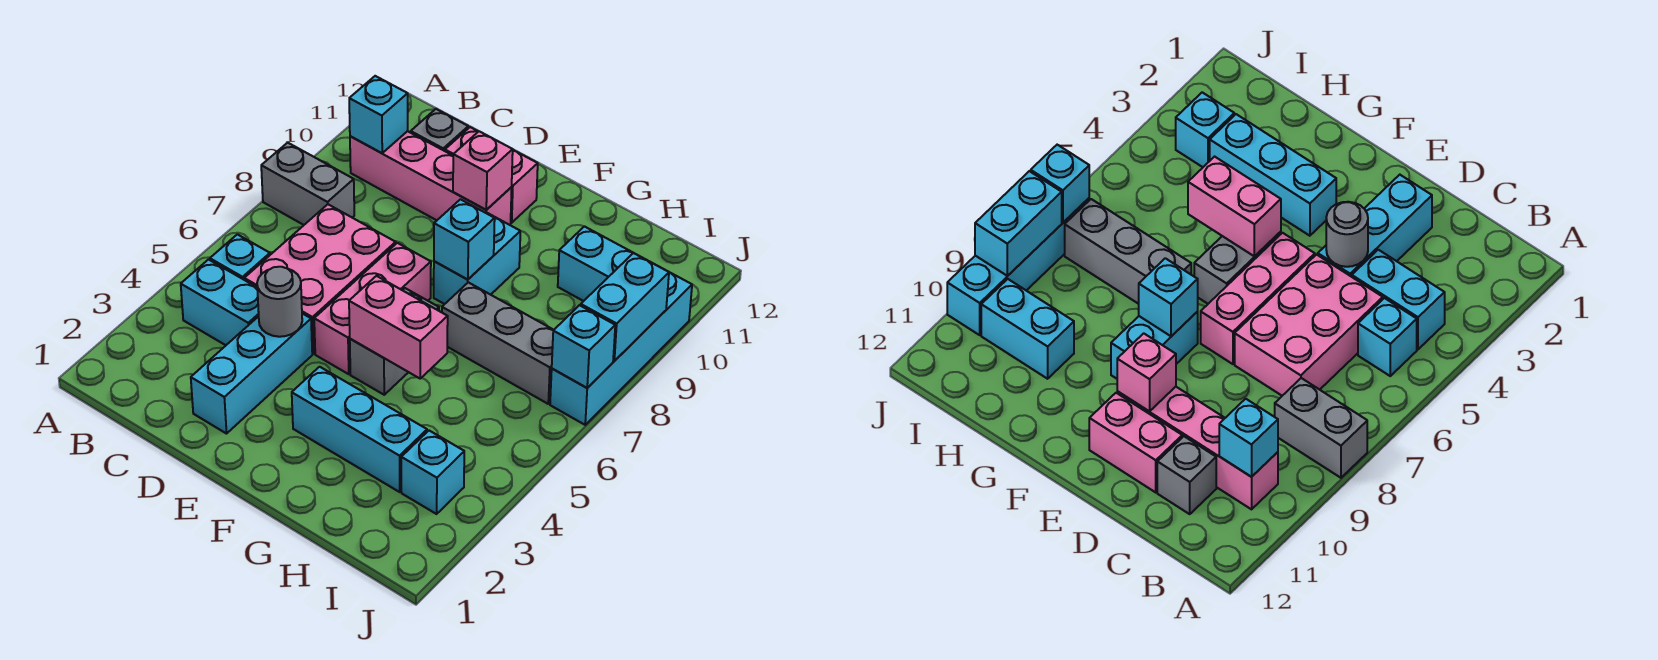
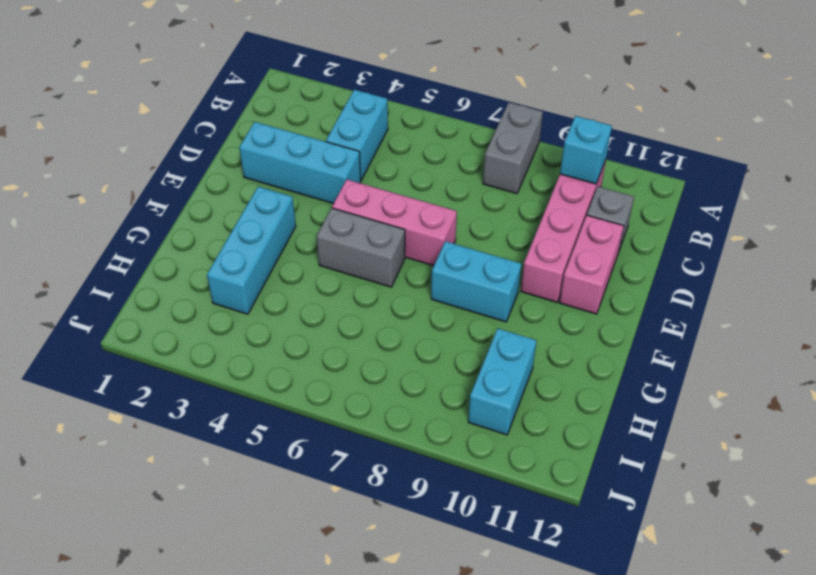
none -> cyan 1x1 brick [210,234,270,280]
none -> pink 2x3 brick [244,204,396,354]
none -> grey 1x3 brick [442,282,553,404]

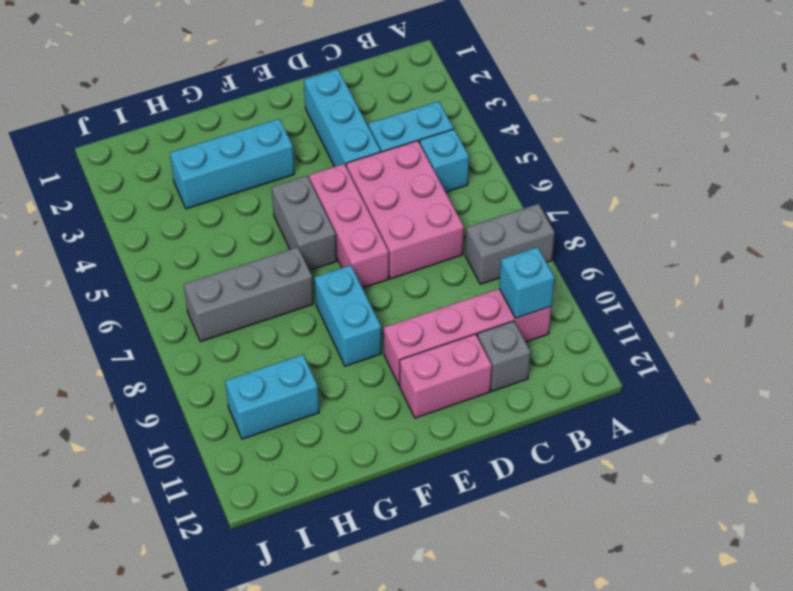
none -> cyan 1x1 brick [401,431,464,514]
none -> cyan 1x4 brick [550,272,692,425]
none -> grey 1x1 round brick [257,267,302,337]

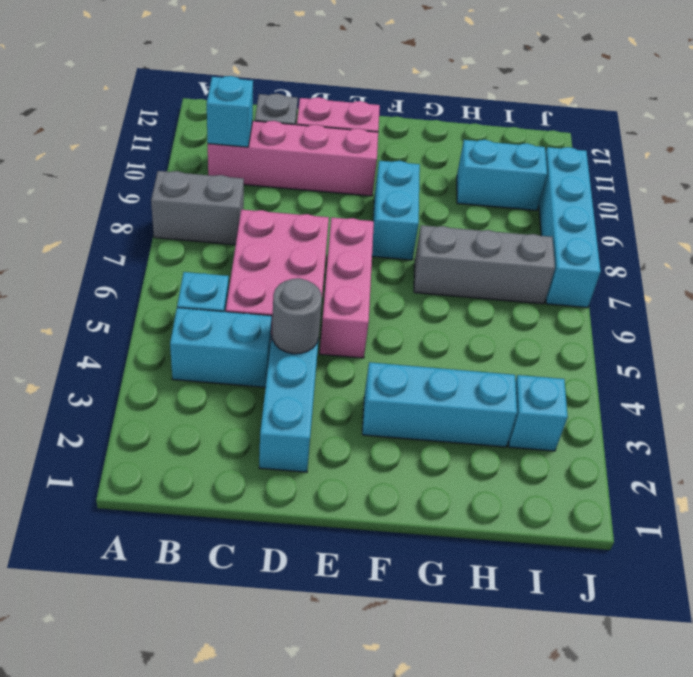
none -> grey 1x2 brick [350,288,439,395]
none -> pink 1x1 brick [453,131,513,210]
none -> pink 1x2 brick [349,276,448,378]

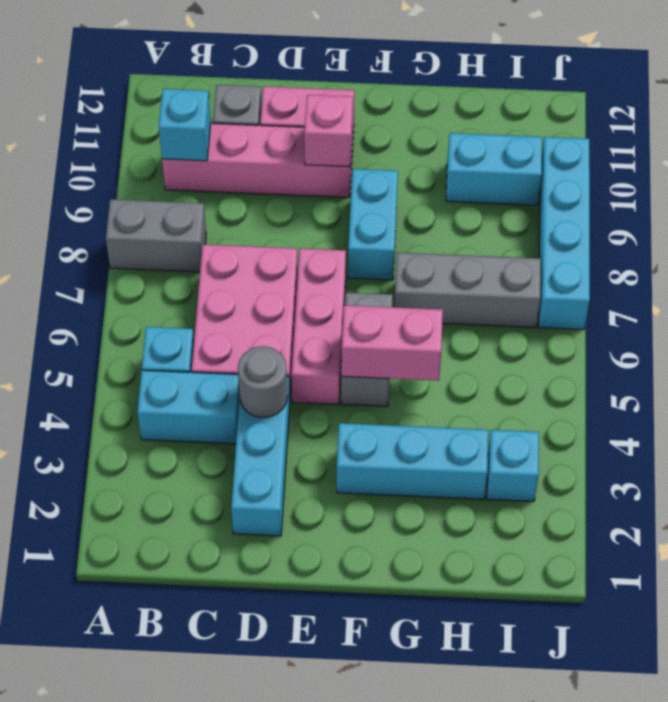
none -> cyan 1x1 brick [434,199,495,280]
none -> cyan 1x1 brick [552,305,615,388]
none -> cyan 1x2 brick [581,253,669,361]

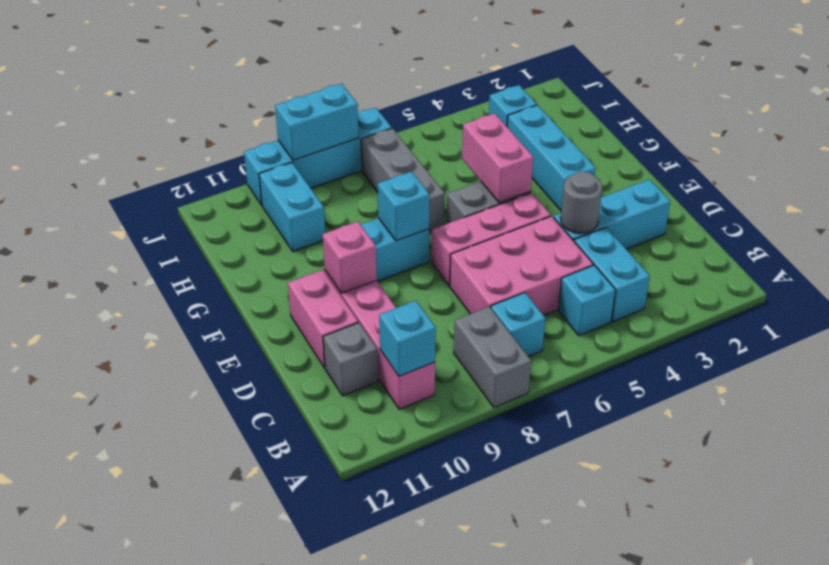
cyan 1x1 brick [491,293,545,356] -> cyan 1x1 brick moved to [552,305,615,388]

